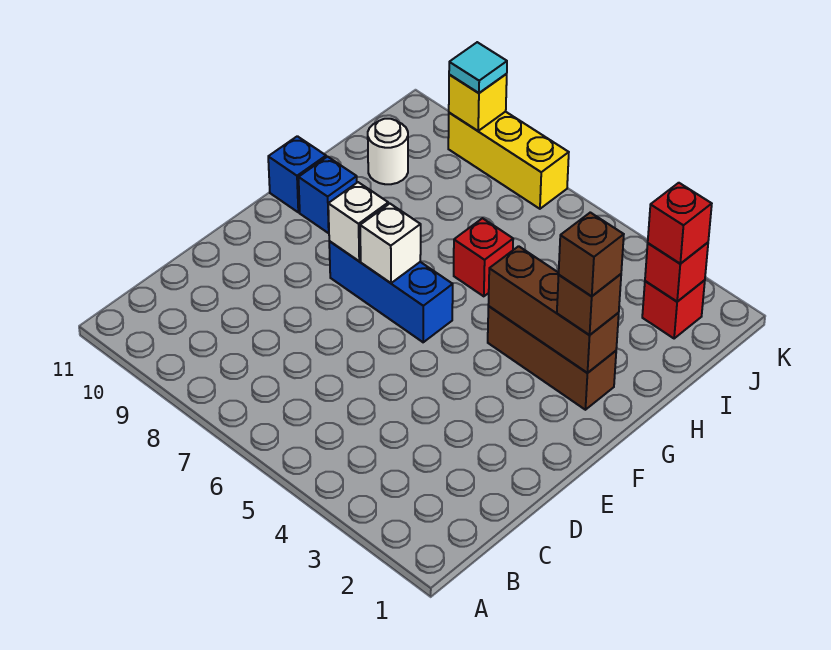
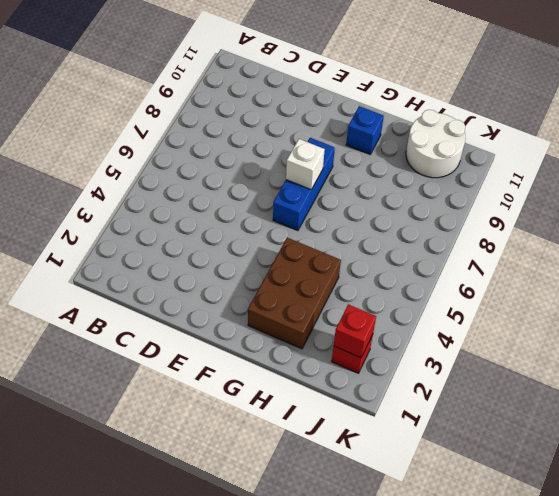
brown 2x3 brick [248,237,341,349] -> brown 1x3 brick [488,306,616,410]
white 2x2 round brick [406,110,465,178] -> white 1x1 round brick [368,119,408,184]
none -> blue 1x1 brick [268,136,326,212]
none -> red 1x1 brick [454,218,513,296]
none -> yellow 1x3 brick [448,112,569,209]

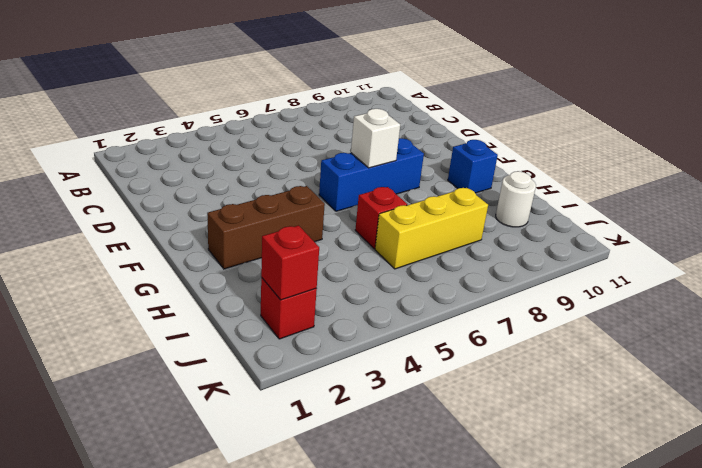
yellow 1x3 brick [375,188,488,269] -> yellow 1x3 brick moved to [448,112,569,209]
none -> blue 1x1 brick [268,136,326,212]
none -> white 1x1 brick [328,182,388,261]
none -> brown 1x3 brick [488,246,619,373]

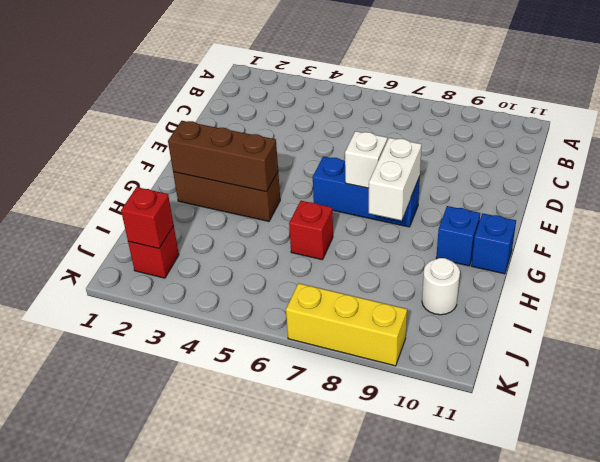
white 1x2 brick [369,138,422,220] -> white 1x1 brick [328,182,388,261]
none -> yellow 1x1 brick [449,74,507,131]
none -> brown 1x1 brick [557,274,621,335]
none -> red 1x1 brick [648,183,712,263]

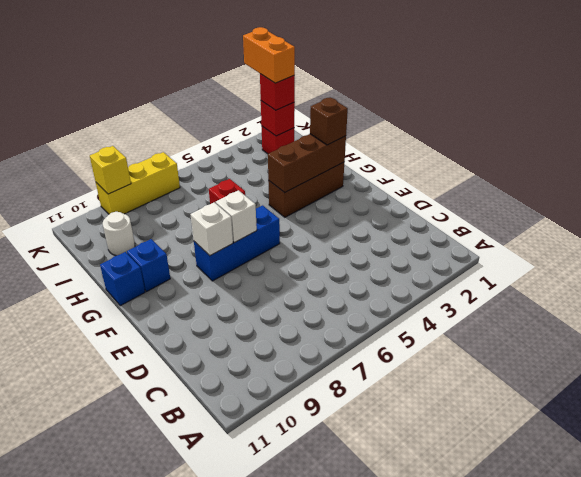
orange 1x2 brick [243,27,295,83] -> none
none -> cyan 1x1 tile [449,42,507,93]
none -> brown 1x1 brick [559,212,624,296]

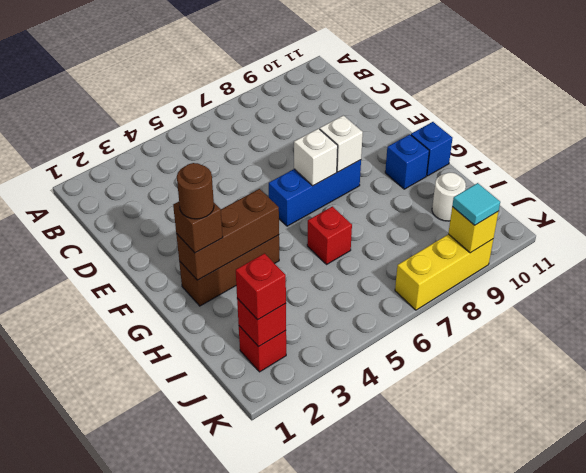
brown 1x1 round brick [177,163,214,219] -> brown 1x1 brick [559,212,624,296]

